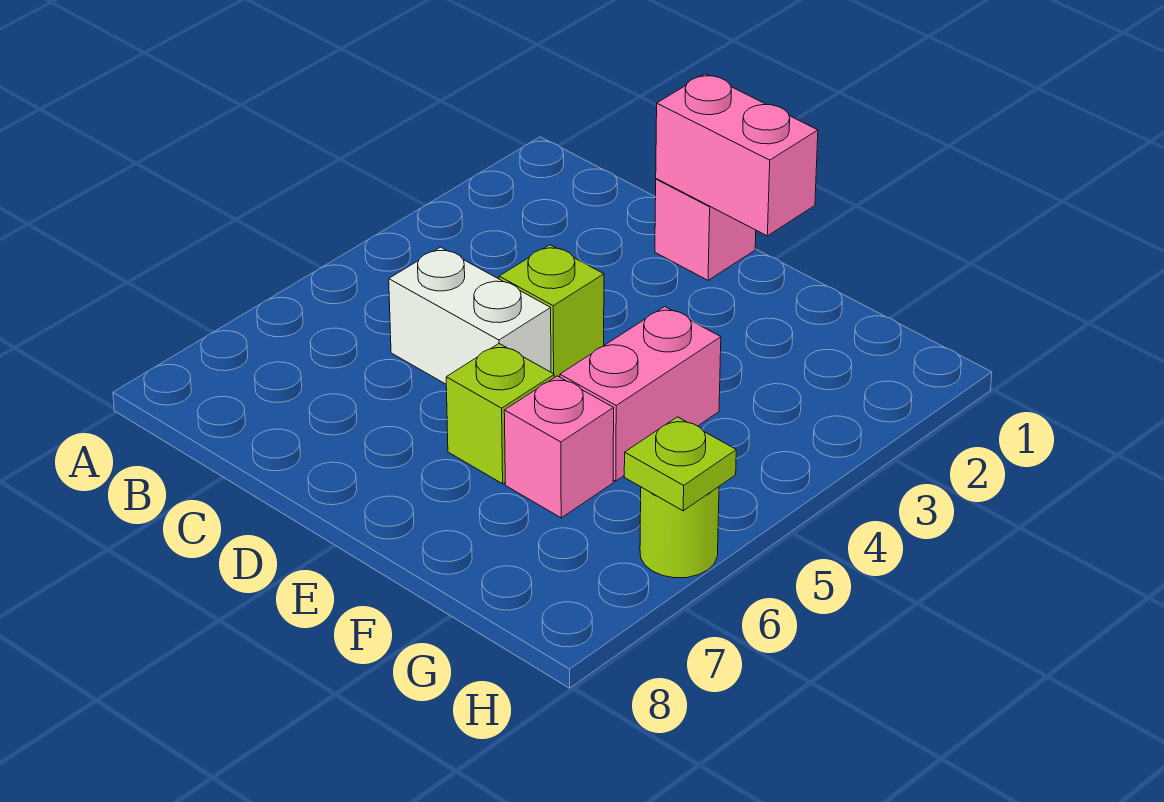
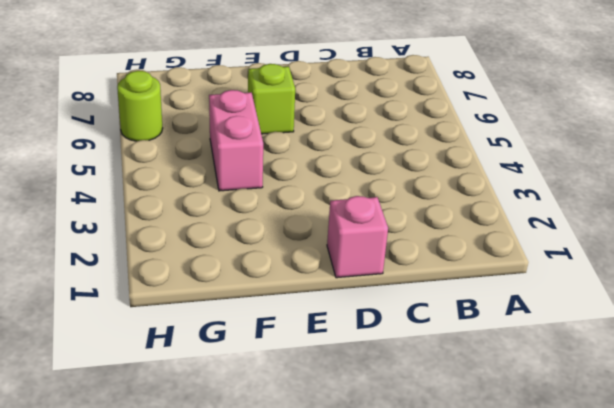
none -> white 1x2 brick [389,247,551,384]
none -> lime 1x1 brick [499,245,604,378]

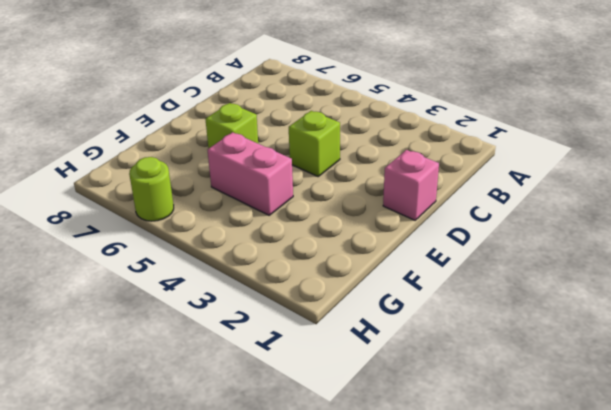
none -> white 1x2 brick [389,247,551,384]
none -> pink 1x1 brick [504,376,614,518]

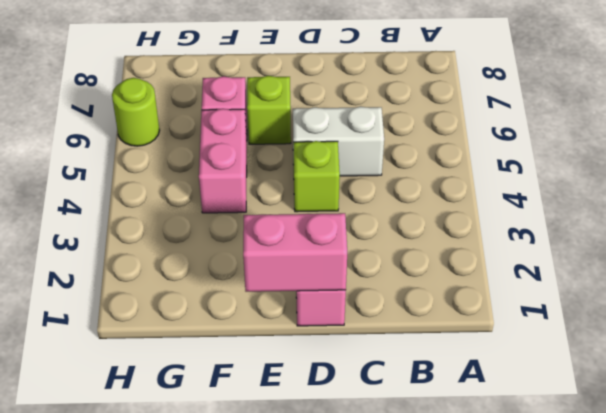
none -> lime 1x1 plate [624,417,736,511]

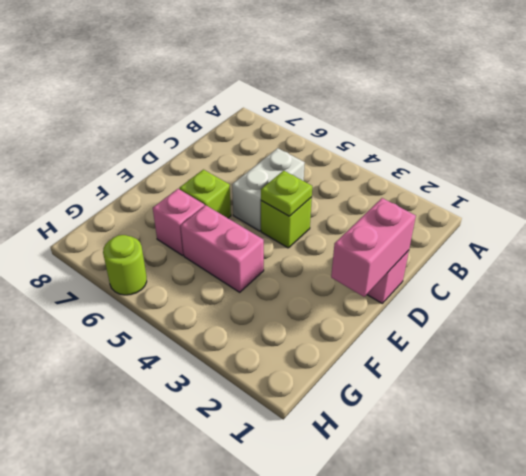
lime 1x1 plate [261,171,312,216] -> lime 1x1 plate moved to [624,417,736,511]

